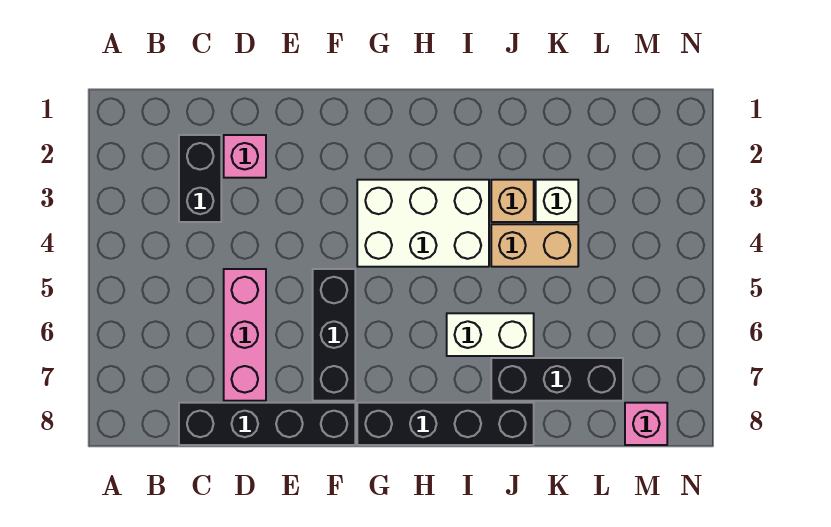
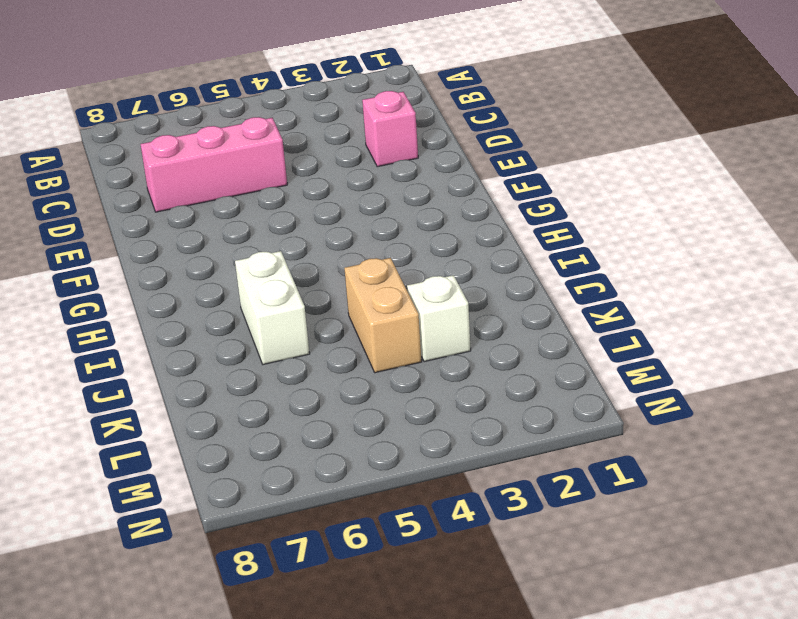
none -> black 1x2 brick [179,135,221,222]
none -> black 1x4 brick [179,403,355,445]
none -> black 1x3 brick [313,269,355,401]

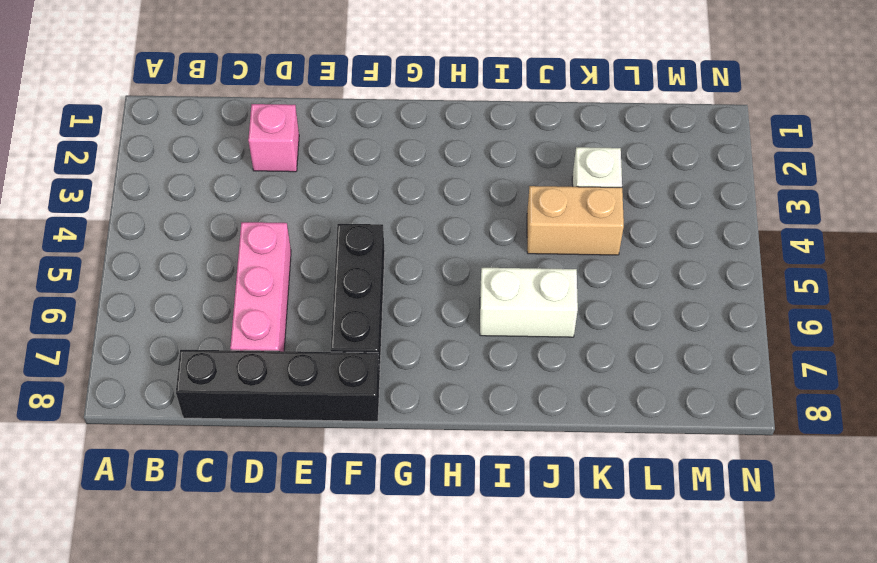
none -> black 1x2 brick [179,135,221,222]
none -> white 2x3 brick [357,180,489,267]
none -> black 1x4 brick [357,403,534,445]

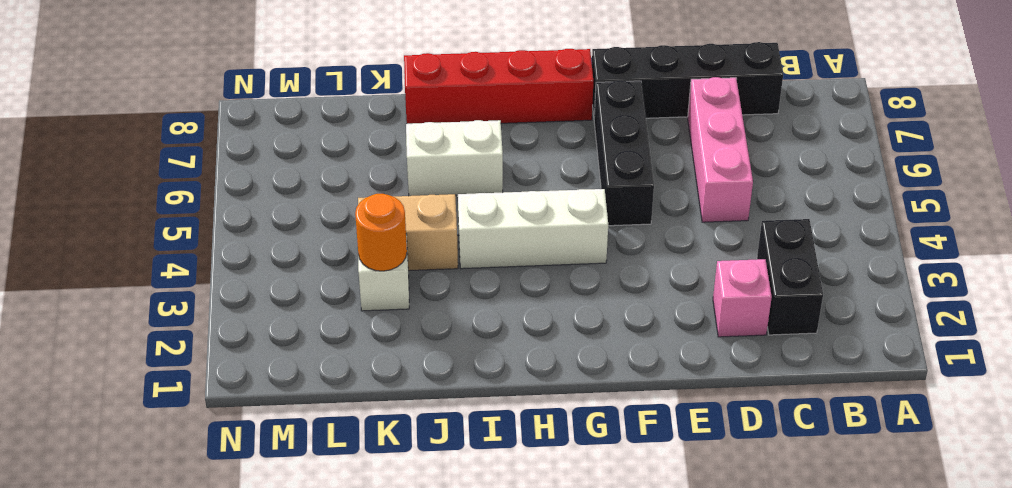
white 1x3 brick [458,189,608,269] -> white 2x3 brick [357,180,489,267]
red 1x4 brick [404,49,593,124] -> black 1x4 brick [357,403,534,445]
orange 1x1 round brick [355,194,407,271] -> none
none -> tan 1x1 brick [491,180,534,222]
none -> black 1x3 brick [491,358,623,401]
none -> pink 1x1 brick [625,403,667,445]

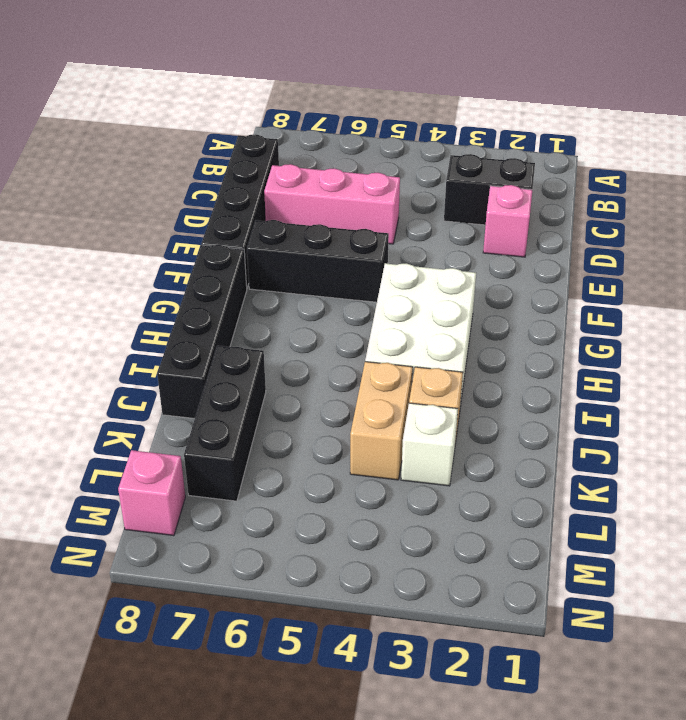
none -> white 1x2 brick [447,313,534,356]

